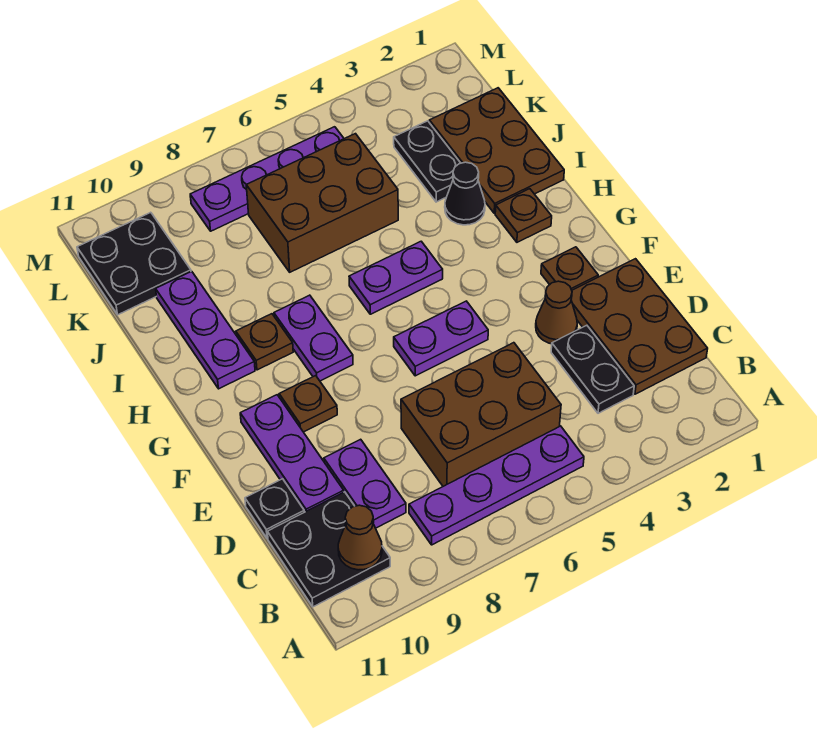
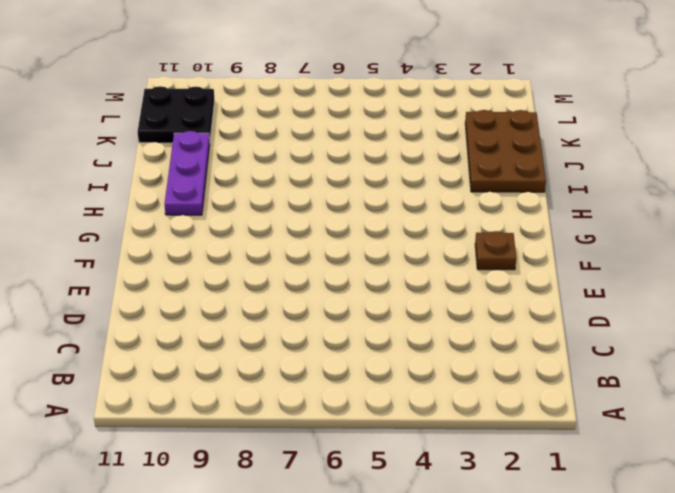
none -> purple 1x4 plate [409,426,584,545]
none -> black 2x2 plate [268,492,390,607]
none -> brown 2x3 plate [571,259,708,394]

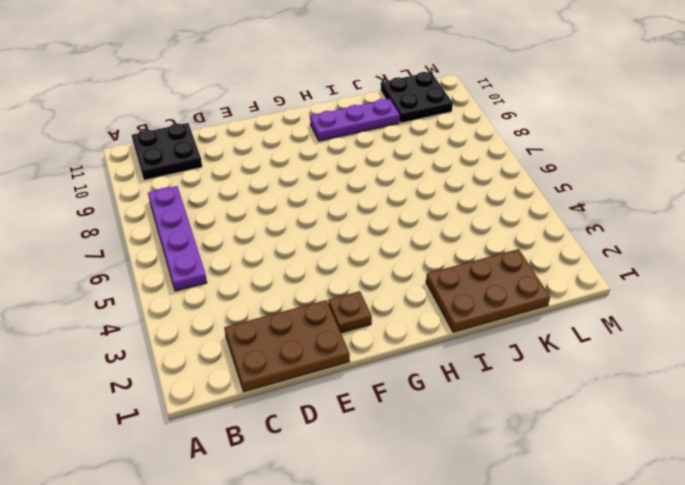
none -> black 1x2 plate [551,325,634,413]
none -> brown 2x3 brick [401,343,561,486]
none -> purple 1x2 plate [324,439,406,528]

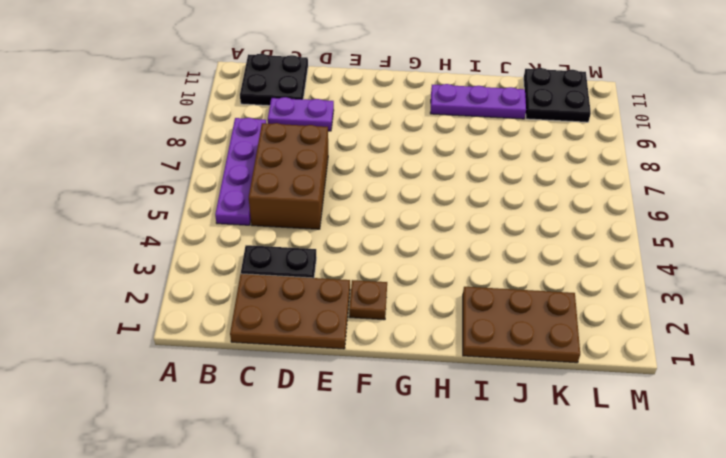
none -> purple 1x3 plate [240,395,344,512]
none -> black 1x1 plate [245,479,304,539]
none -> brown 1x1 cone [536,281,577,344]

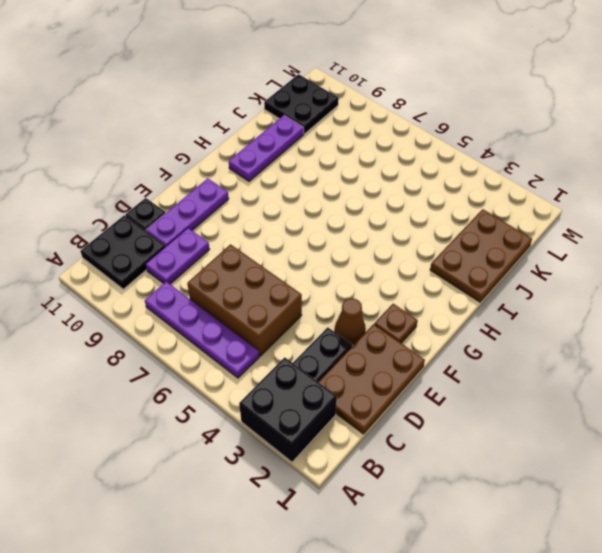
black 2x2 brick [239,357,337,462] -> none
none -> purple 1x2 plate [394,301,488,376]
none -> brown 1x1 plate [279,376,337,432]
none -> purple 1x2 plate [274,295,353,381]

